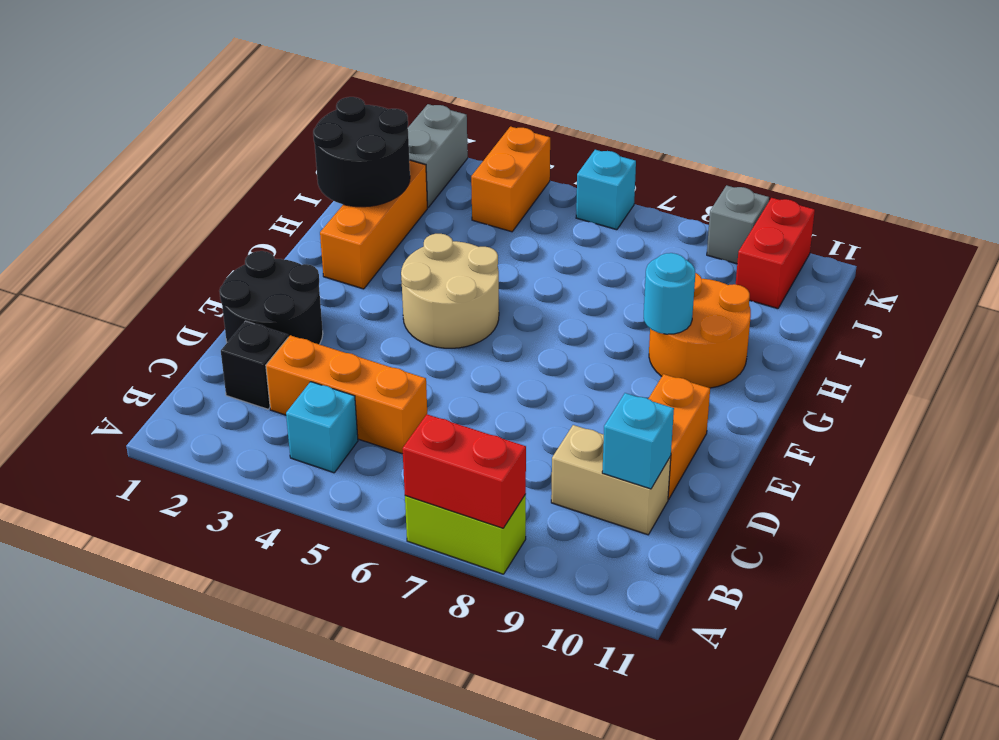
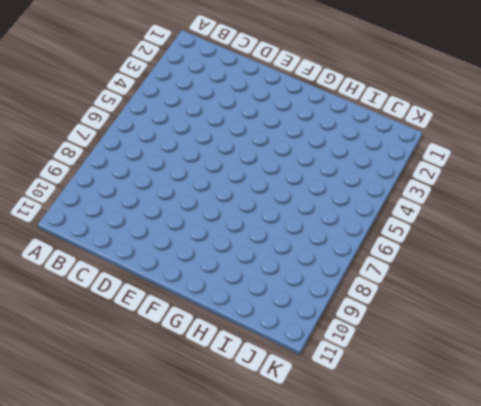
none -> lime 1x2 brick [405,495,526,574]
none -> cyan 1x1 brick [286,382,358,473]
none -> black 1x1 brick [221,321,288,409]

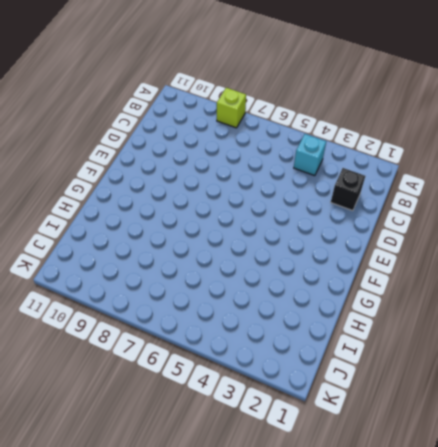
lime 1x1 brick [217,88,246,128] -> lime 1x2 brick [405,495,526,574]
none -> orange 1x3 brick [266,335,427,454]
none -> tan 1x2 brick [551,425,671,535]
none -> black 2x2 round brick [219,251,323,344]

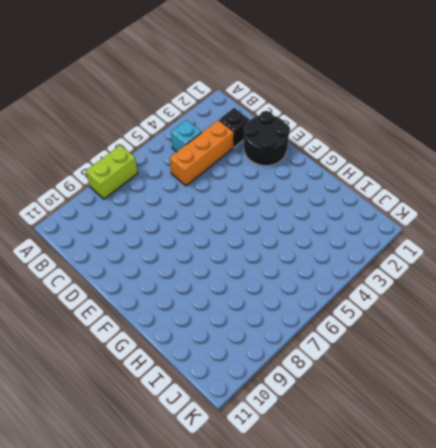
none -> tan 1x2 brick [551,425,671,535]
none -> orange 1x2 brick [648,374,710,499]
none -> tan 2x2 round brick [401,234,499,348]

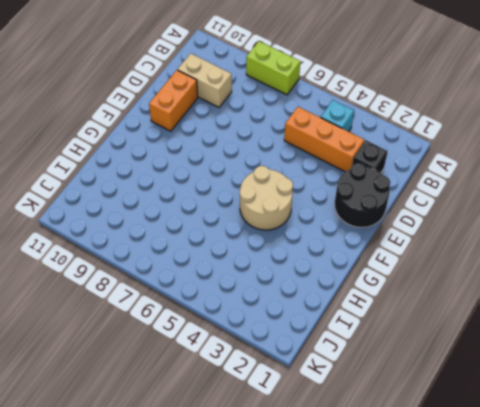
none -> orange 1x3 brick [320,160,427,289]
none -> orange 2x2 round brick [649,273,751,388]
none -> grey 1x2 brick [408,104,468,207]

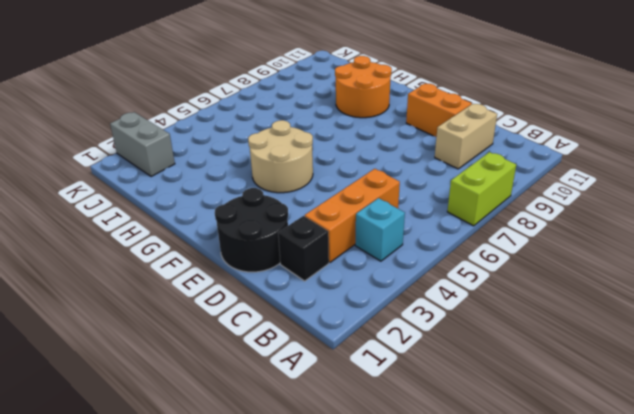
none -> orange 1x3 brick [320,160,427,289]
none -> orange 1x2 brick [471,127,550,232]
none -> red 1x2 brick [736,198,815,309]

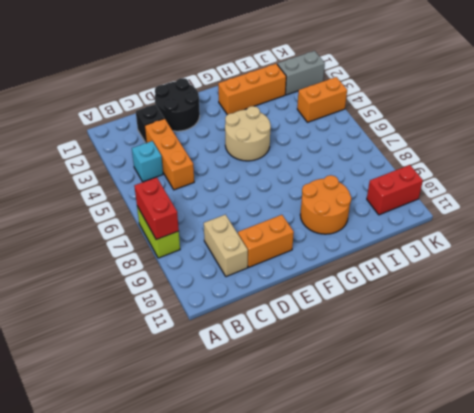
none -> cyan 1x1 brick [576,150,636,230]
none -> grey 1x1 brick [707,185,769,264]
none -> cyan 1x1 brick [602,393,674,489]

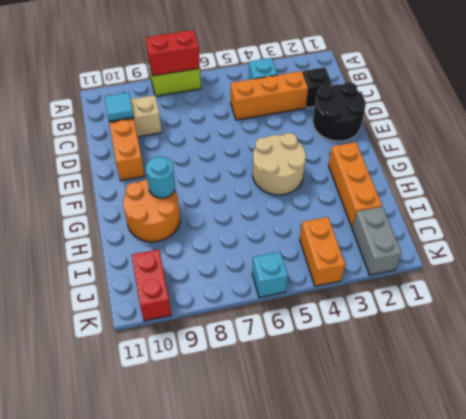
cyan 1x1 tile [105,92,134,121] -> cyan 1x1 brick [602,393,674,489]
none -> grey 1x1 brick [707,185,769,264]
none -> black 2x2 round brick [313,97,410,207]

